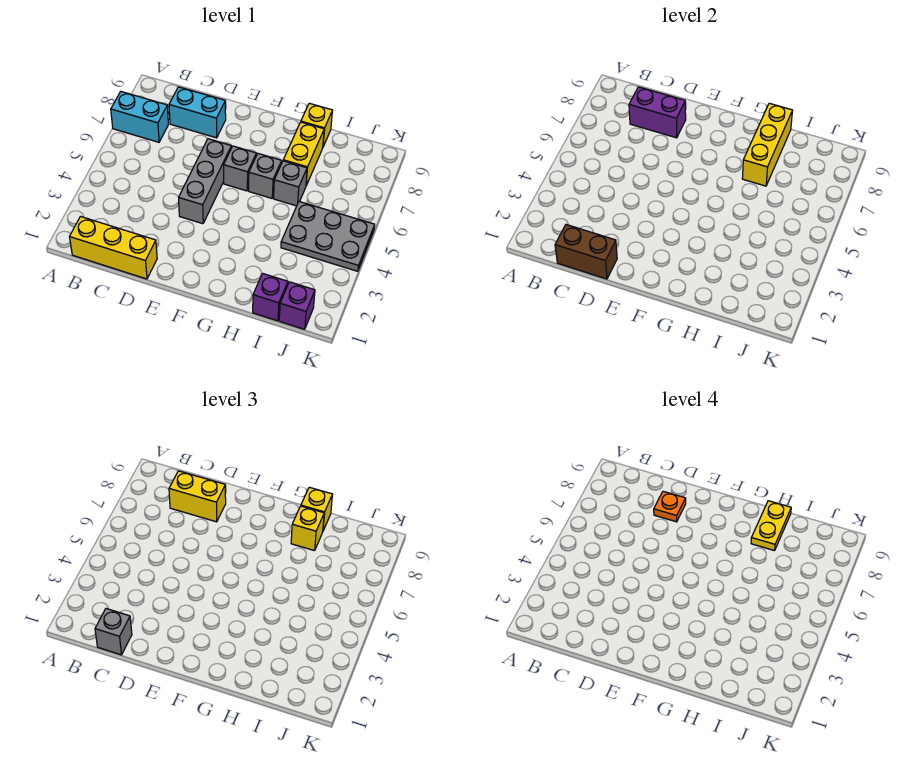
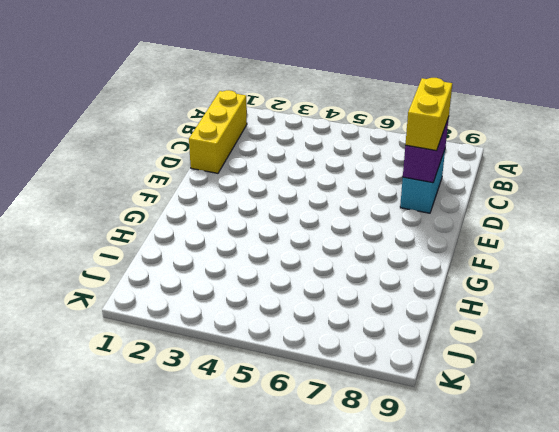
none -> cyan 1x2 brick [111,92,168,142]
none -> grey 1x3 brick [179,139,231,224]
none -> grey 1x1 brick [224,146,256,191]

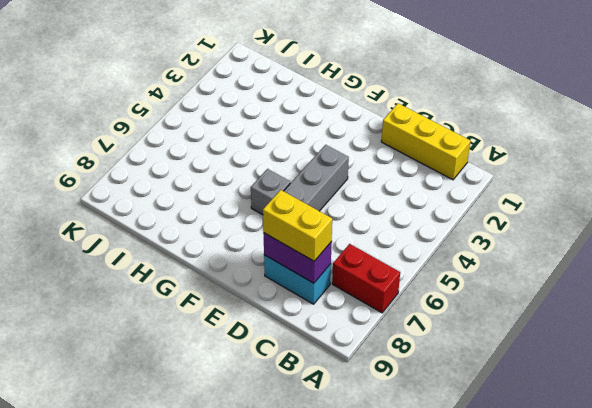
red 1x2 brick [332,244,400,313] -> cyan 1x2 brick [111,92,168,142]
none -> grey 1x1 brick [249,154,282,198]
none -> grey 1x1 brick [274,161,307,206]
none -> yellow 1x2 brick [283,122,324,185]

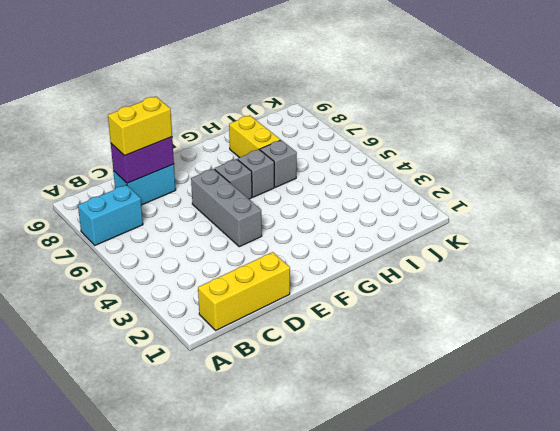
none -> yellow 1x1 brick [301,103,332,147]
none -> purple 1x1 brick [253,274,288,321]
none -> grey 2x3 plate [281,202,375,271]

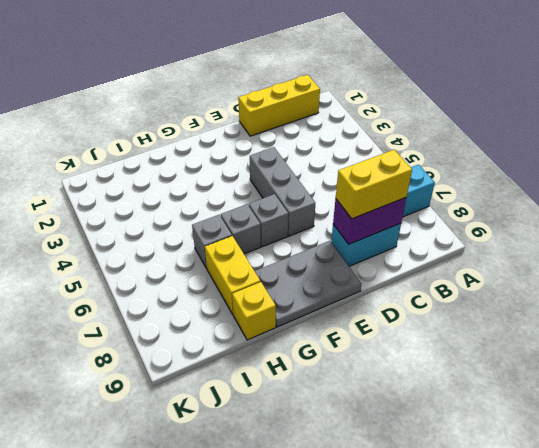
grey 2x3 plate [255,241,362,327] -> grey 2x3 plate moved to [281,202,375,271]
none -> purple 1x1 brick [253,274,288,321]
none -> purple 1x1 brick [279,282,315,329]
none -> brown 1x2 brick [555,225,617,279]

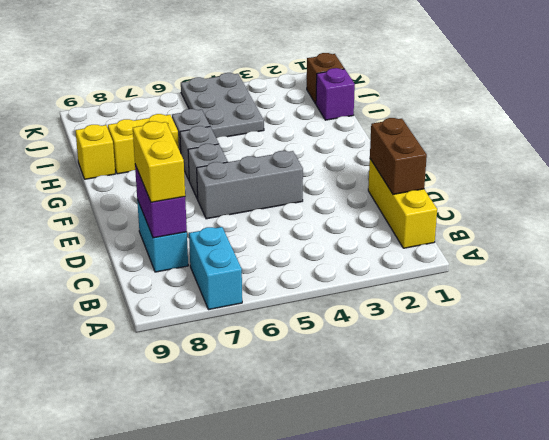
brown 1x1 brick [307,53,344,104] -> purple 1x1 brick [279,282,315,329]
none -> yellow 1x3 brick [742,103,792,186]
none -> grey 1x1 brick [95,609,132,655]
none -> yellow 1x1 brick [291,506,324,551]

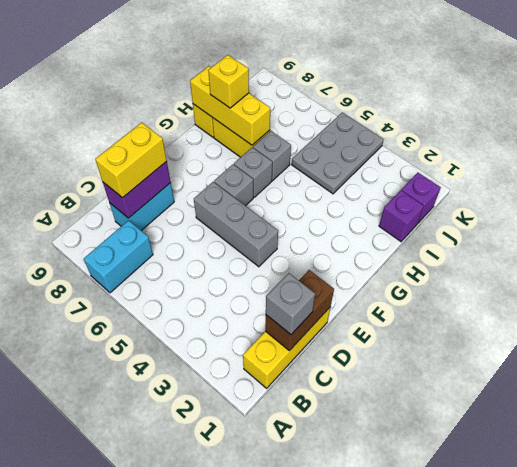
none -> yellow 1x1 brick [301,487,332,531]
none -> orange 1x1 plate [654,491,686,522]
none -> yellow 1x2 plate [751,501,791,551]

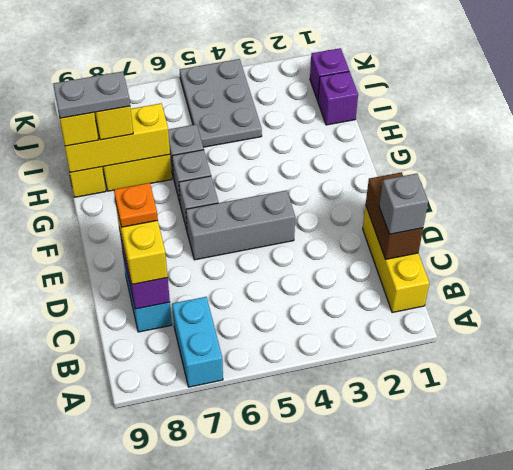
grey 1x2 plate [53,71,130,118] -> yellow 1x2 plate [751,501,791,551]

